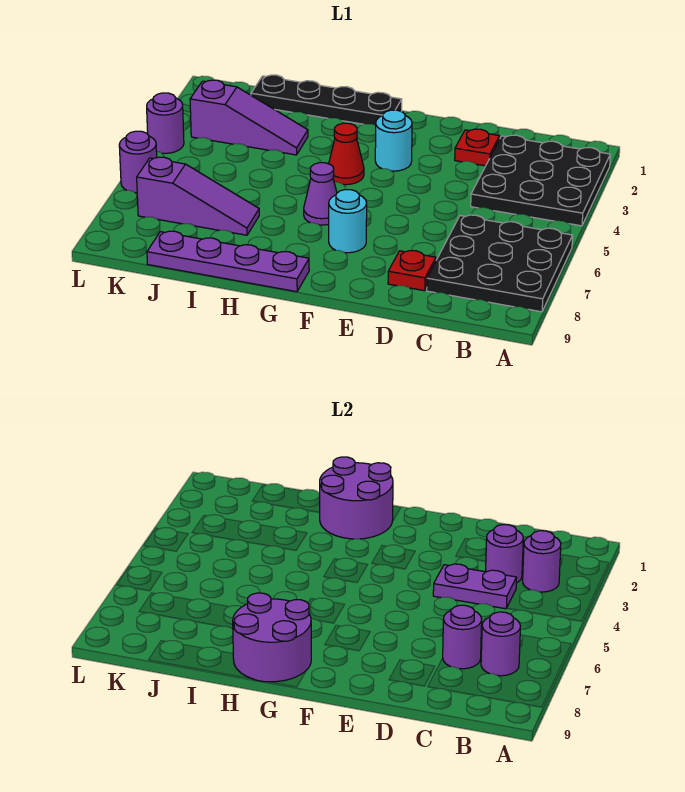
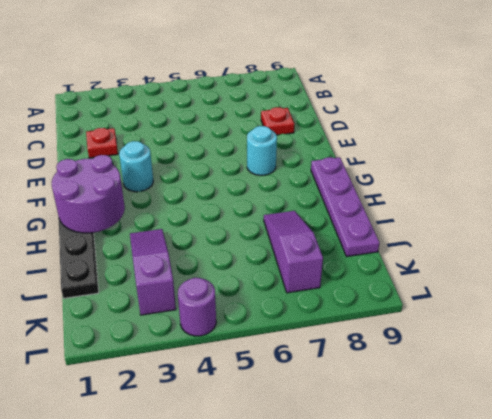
none -> black 3x3 plate [471,135,610,226]
none -> black 3x3 plate [427,215,573,312]
none -> red 1x1 cone [329,123,364,185]

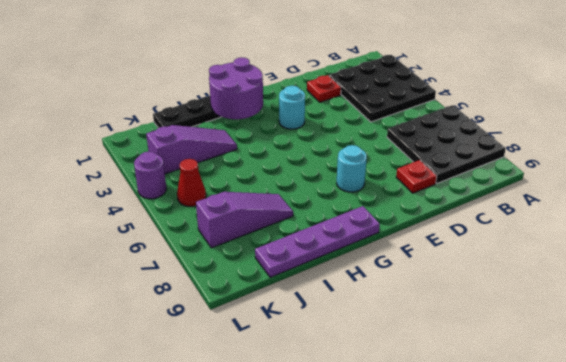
red 1x1 cone [177,159,206,206] -> red 1x1 cone moved to [329,123,364,185]
none -> purple 1x1 cone [304,162,337,225]
none -> purple 1x1 round brick [119,131,157,193]
none -> purple 1x1 round brick [523,531,561,592]

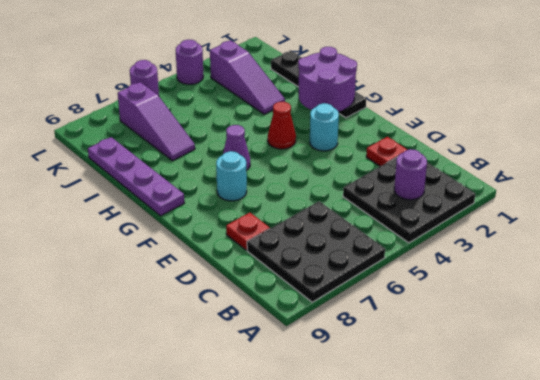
none -> purple 1x1 round brick [481,612,521,676]
none -> purple 1x1 round brick [486,525,523,583]
none -> purple 1x2 plate [433,564,517,609]

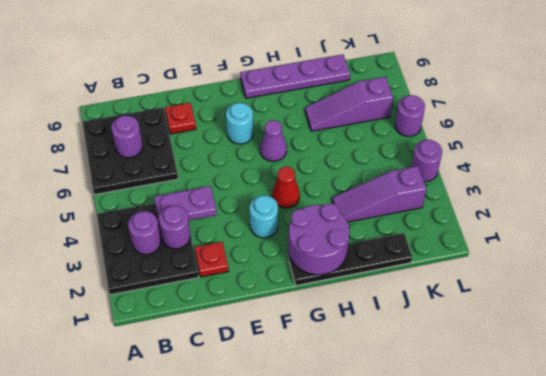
none -> purple 1x1 round brick [443,605,482,669]
none -> purple 2x2 round brick [233,593,311,682]

